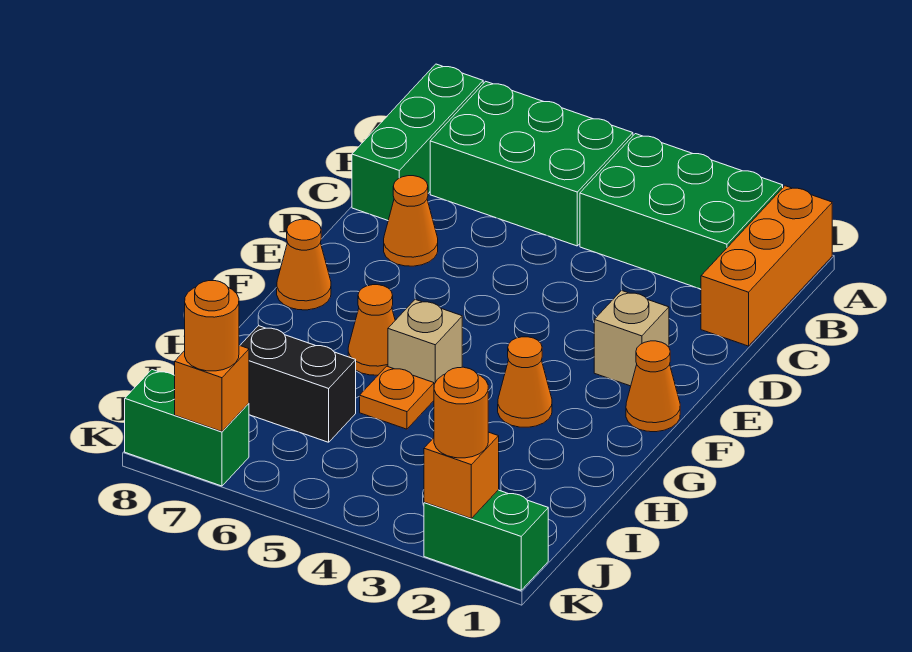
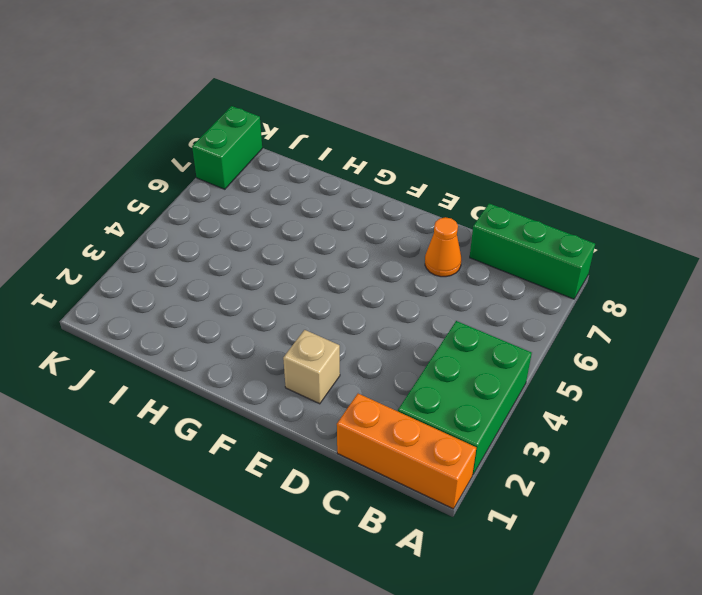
none -> green 2x3 brick [430,81,633,246]
none -> orange 1x1 cone [626,341,680,432]
none -> orange 1x1 cone [277,219,331,310]

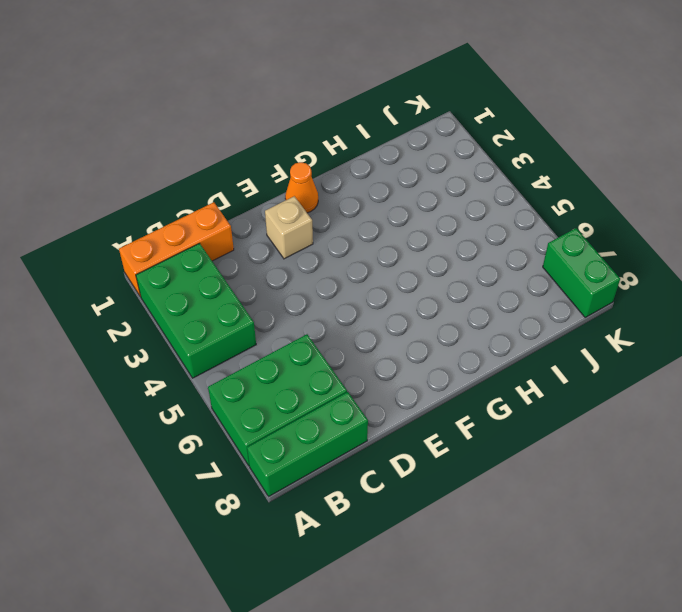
green 2x3 brick [208,334,347,465] -> green 2x3 brick turned to [430,81,633,246]
none -> orange 1x1 cone [384,176,438,266]
none -> orange 1x1 cone [277,219,331,310]
none -> orange 1x1 cone [498,337,552,427]

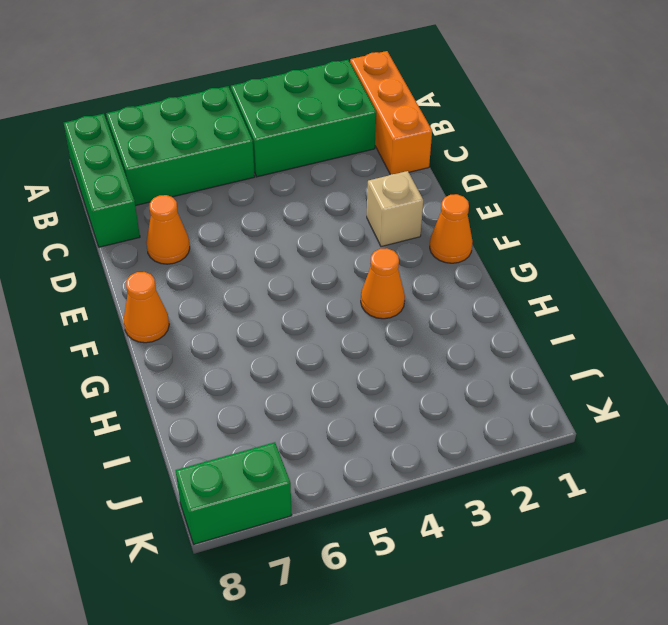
none -> tan 1x1 brick [388,299,462,384]
none -> orange 1x1 cone [348,285,395,375]
none -> orange 1x1 plate [360,366,434,429]

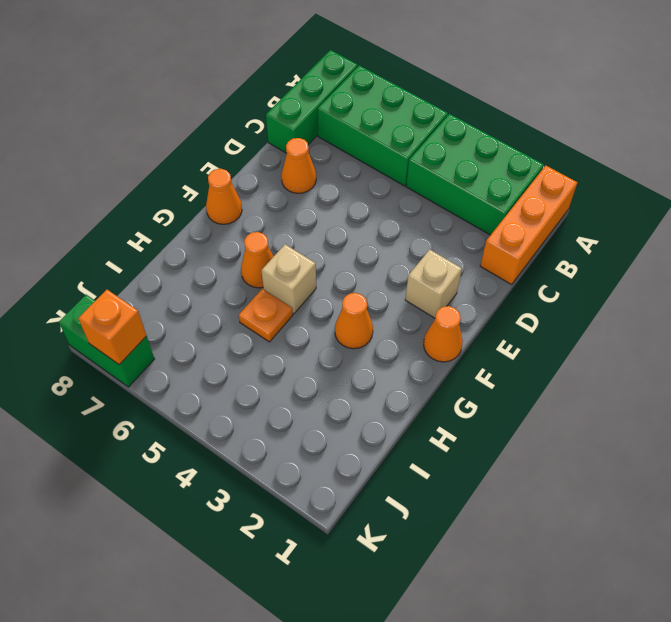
none -> black 1x2 brick [240,326,356,442]
none -> green 1x2 brick [424,490,548,590]
none -> orange 1x1 brick [424,432,499,518]

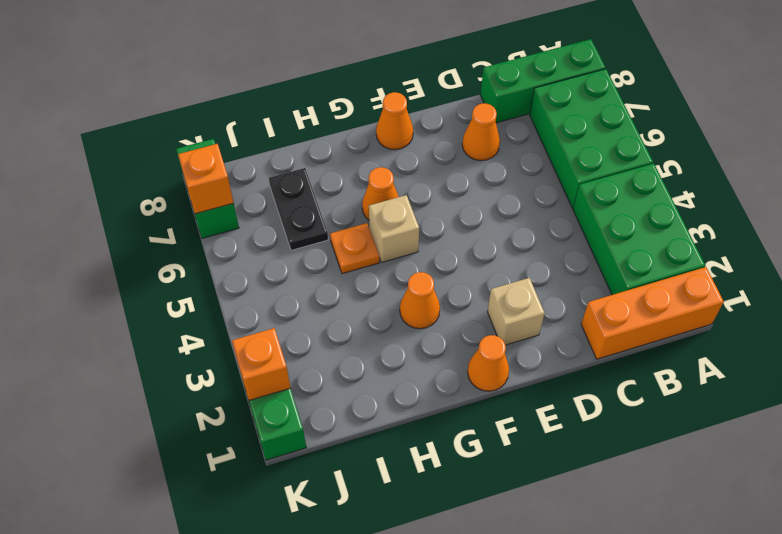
black 1x2 plate [269,168,328,250] -> black 1x2 brick [240,326,356,442]
none -> orange 1x1 round brick [434,367,488,458]
none -> orange 1x1 round brick [185,281,239,371]

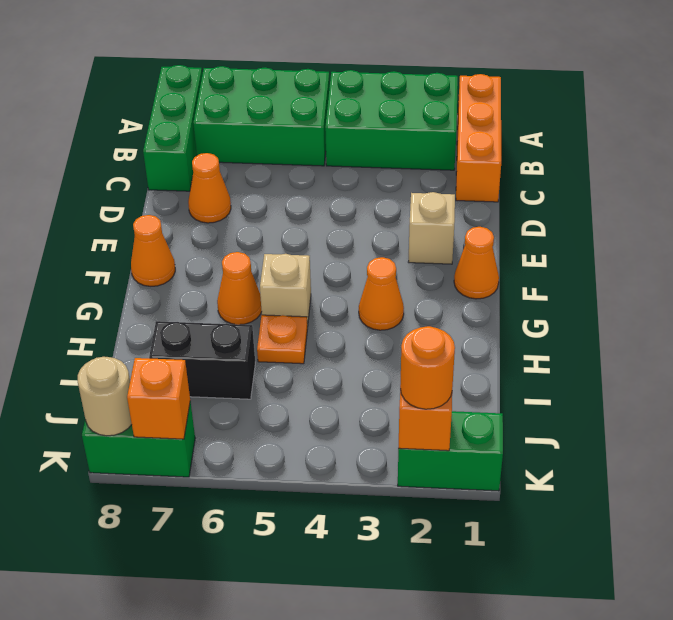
tan 1x1 round brick [78,357,132,436] -> none
none -> orange 1x1 round brick [185,281,239,371]

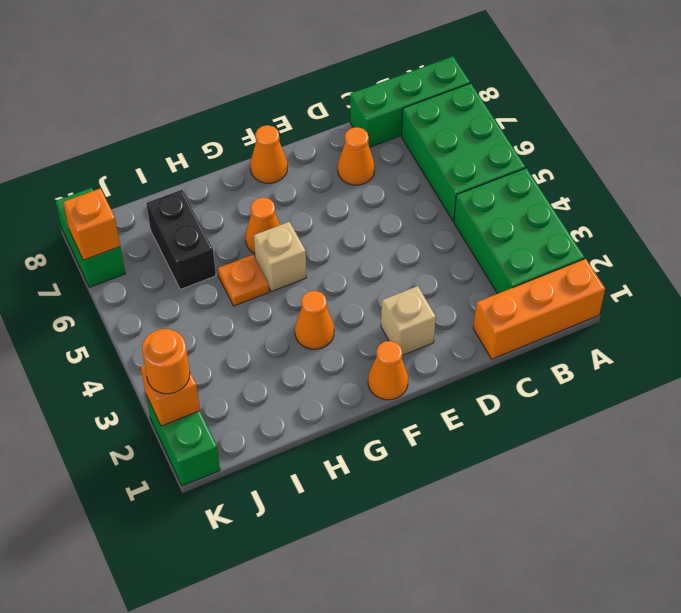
none -> orange 1x1 round brick [185,281,239,371]

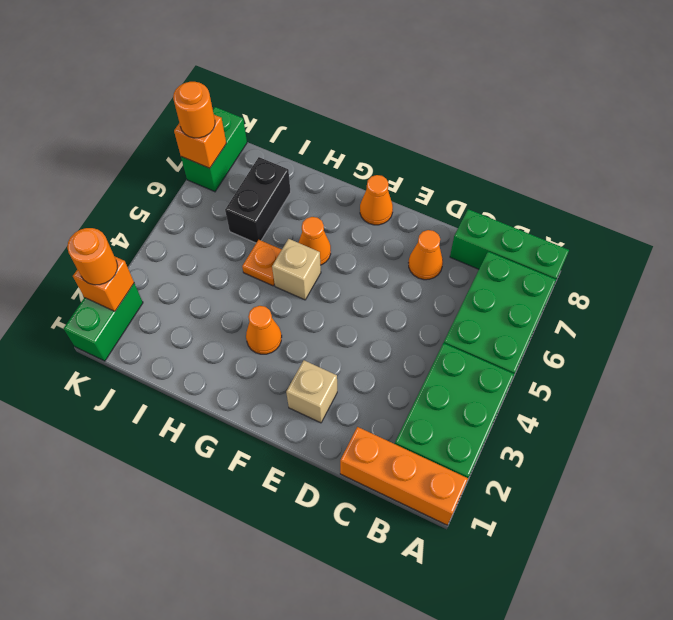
none -> orange 1x1 cone [626,341,680,432]

